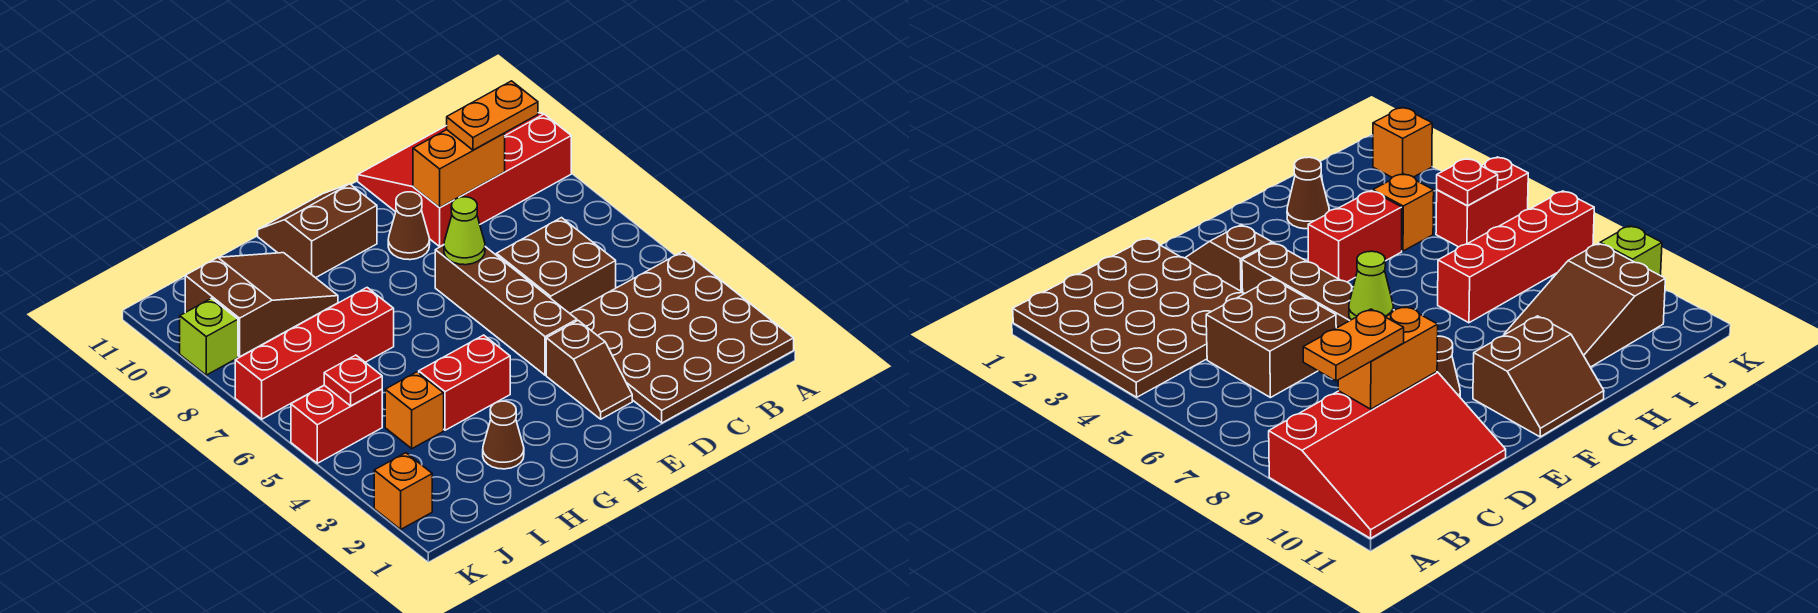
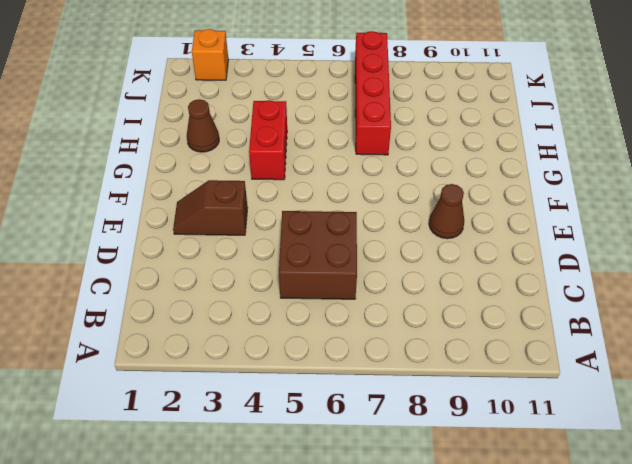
none -> brown 4x4 plate [570,251,794,423]
none -> red 3x4 slope [358,113,571,246]
none -> brown 1x4 brick [435,245,577,375]

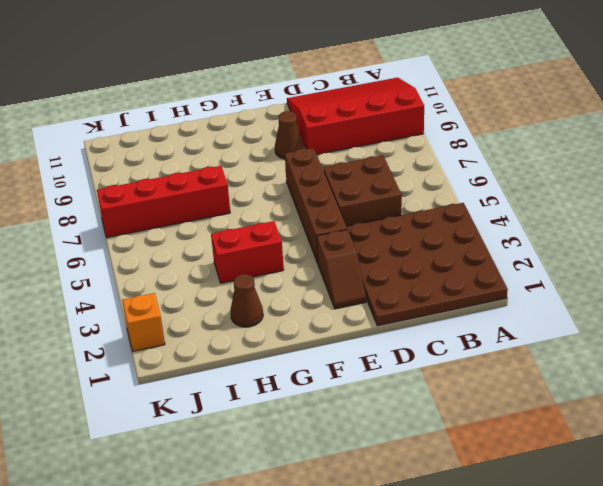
none -> brown 2x2 slope [258,184,377,278]
none -> brown 2x3 slope [185,253,338,357]
none -> orange 1x1 brick [385,372,444,449]

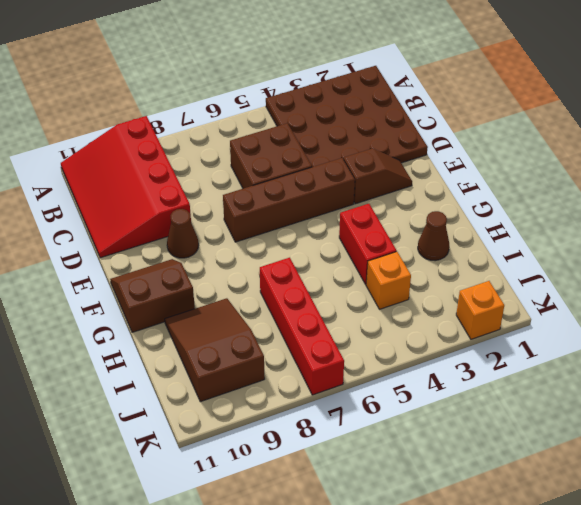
brown 2x2 slope [110,259,195,332] -> brown 2x2 slope turned to [258,184,377,278]
none -> red 1x2 brick [291,385,382,463]
none -> lime 1x1 brick [180,298,238,375]
none -> orange 1x2 brick [413,130,505,208]

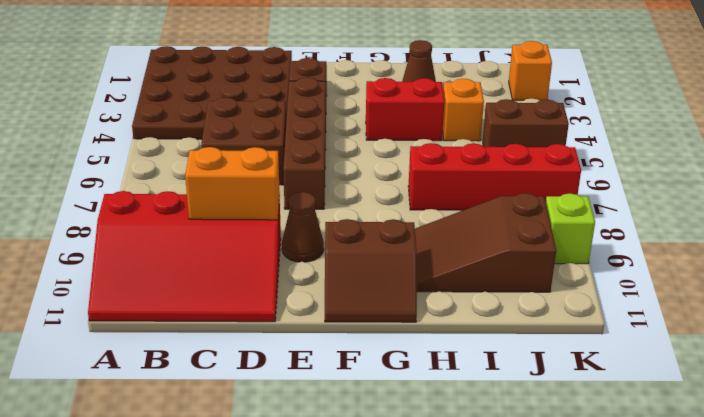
brown 1x2 brick [483,99,569,147] -> red 1x2 brick [291,385,382,463]
none -> lime 1x1 cone [444,197,485,265]
none -> red 1x1 plate [324,355,382,406]
none -> orange 1x2 plate [447,81,538,150]

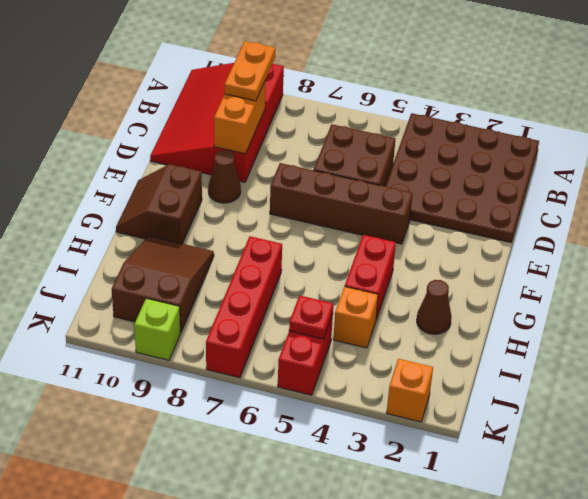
none -> brown 1x2 slope [546,321,632,419]
none -> lime 1x1 cone [444,197,485,265]

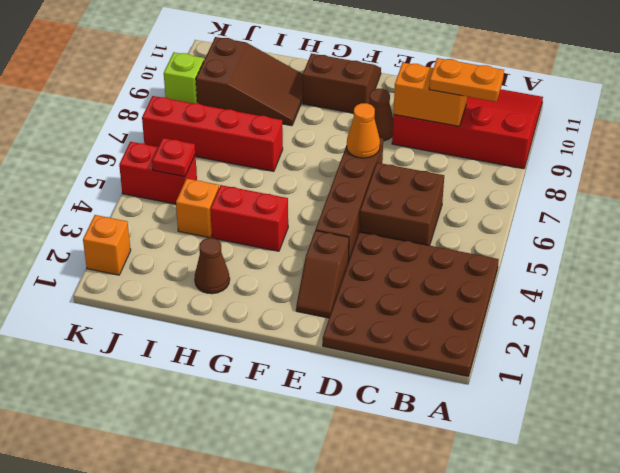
orange 1x1 cone [347,103,380,158] -> lime 1x1 cone [444,197,485,265]

